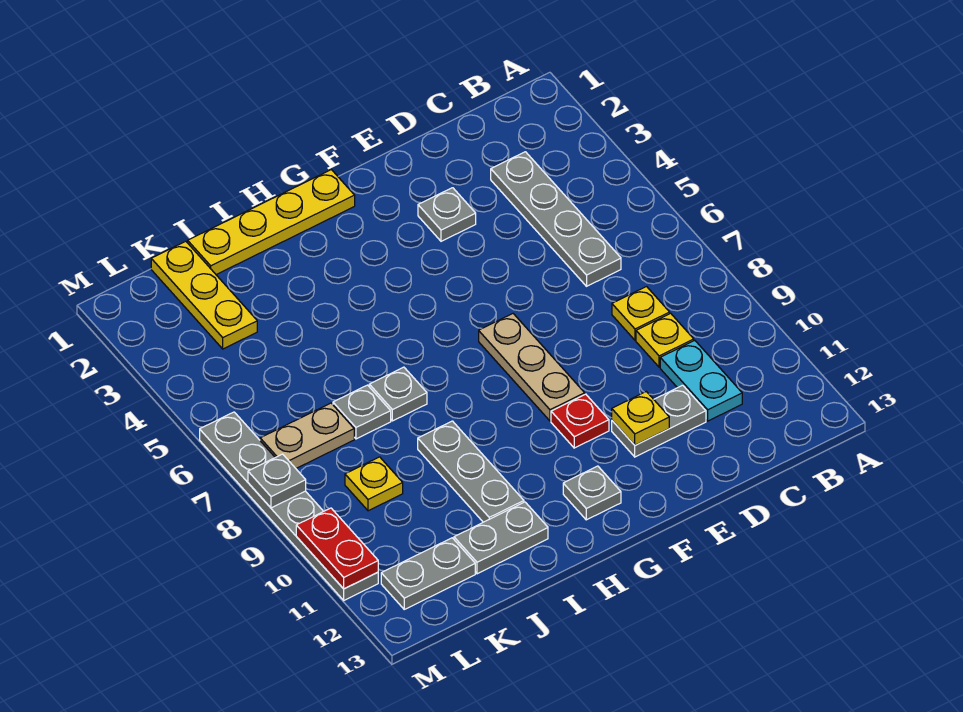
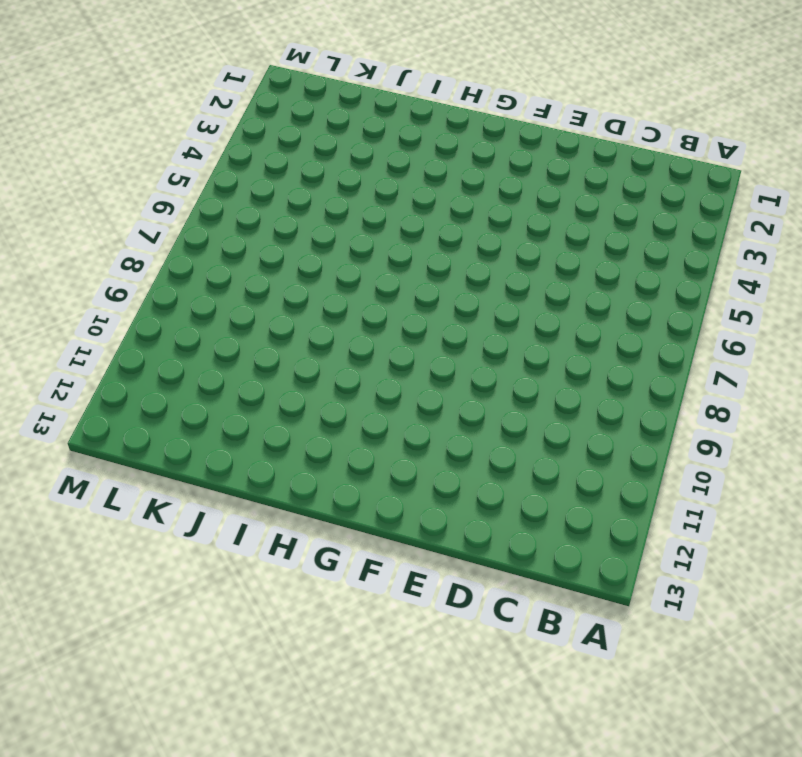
none -> grey 1x4 plate [491,152,621,286]
none -> yellow 1x1 plate [612,287,670,340]
none -> yellow 1x1 plate [636,313,694,367]

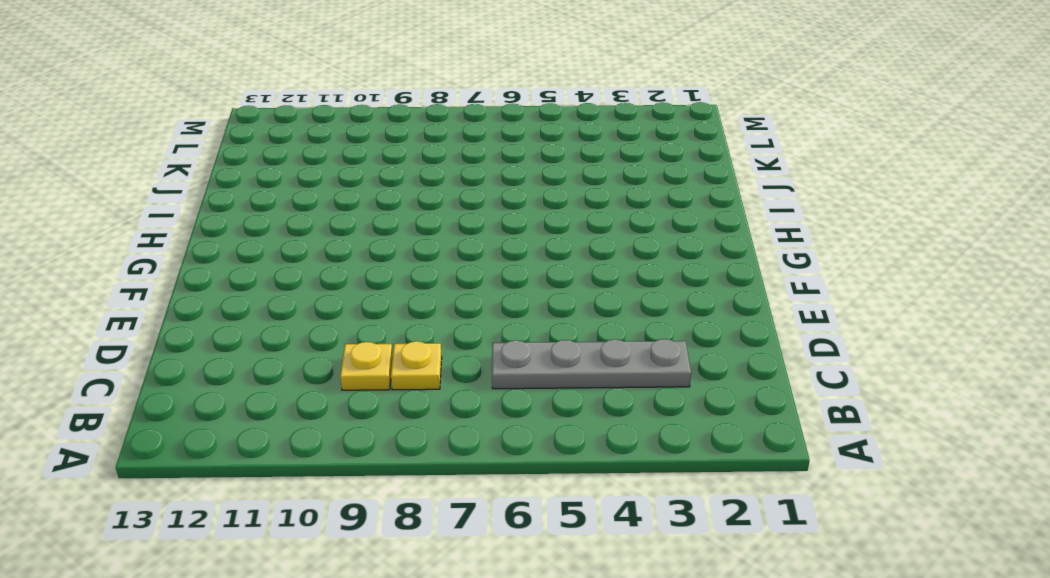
none -> cyan 1x2 plate [660,341,742,421]
none -> grey 1x2 plate [612,385,706,457]
none -> grey 1x1 plate [418,188,476,241]

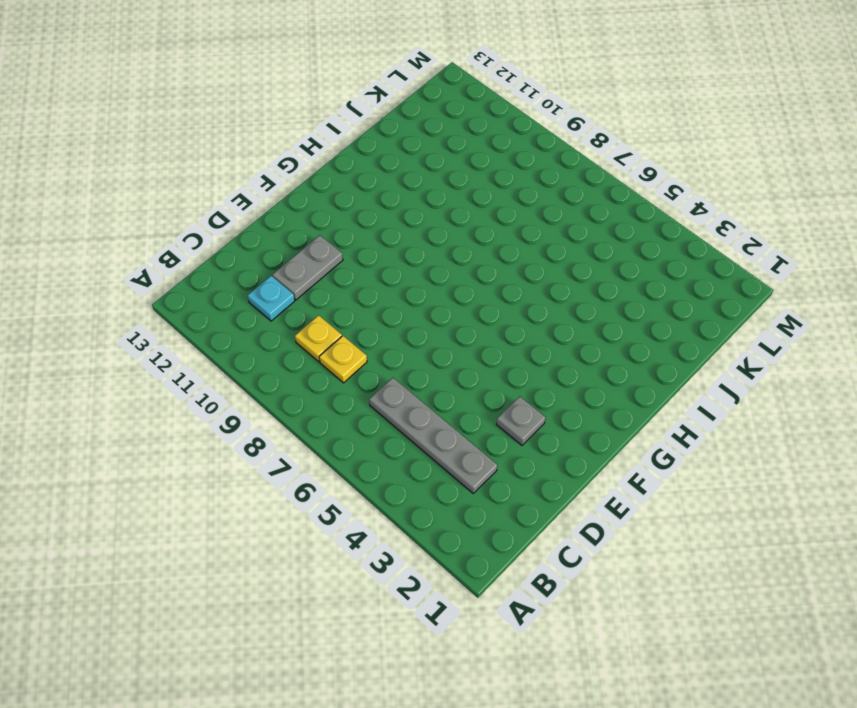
cyan 1x1 plate [248,276,295,321] -> cyan 1x2 plate [660,341,742,421]
none -> tan 1x3 plate [479,314,585,421]
none -> red 1x1 plate [551,394,609,448]
none -> yellow 1x4 plate [188,170,355,275]

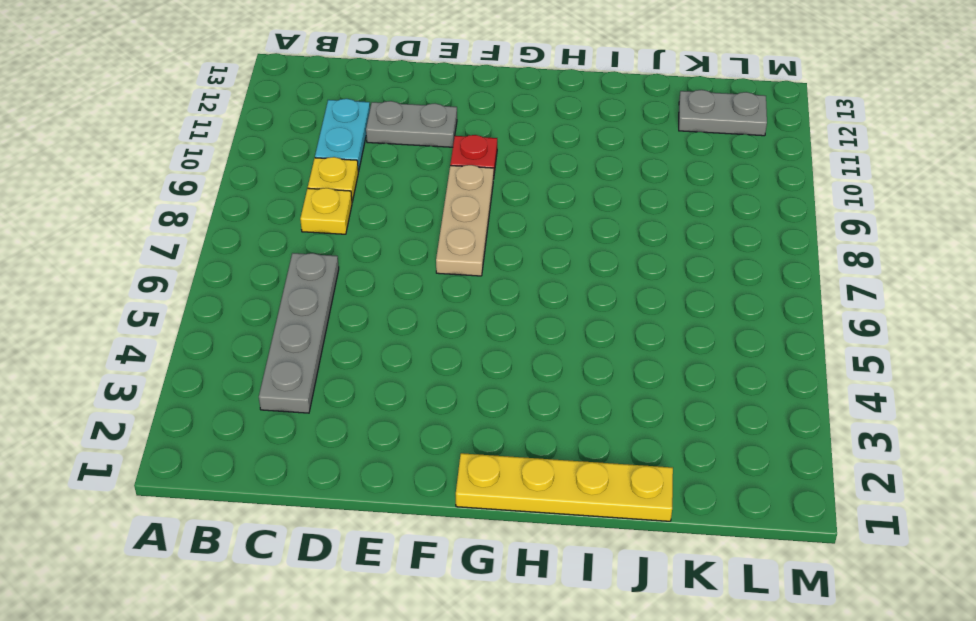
none -> grey 1x1 plate [418,188,476,241]
none -> grey 1x1 plate [563,466,621,520]
none -> grey 1x1 plate [369,367,427,421]

